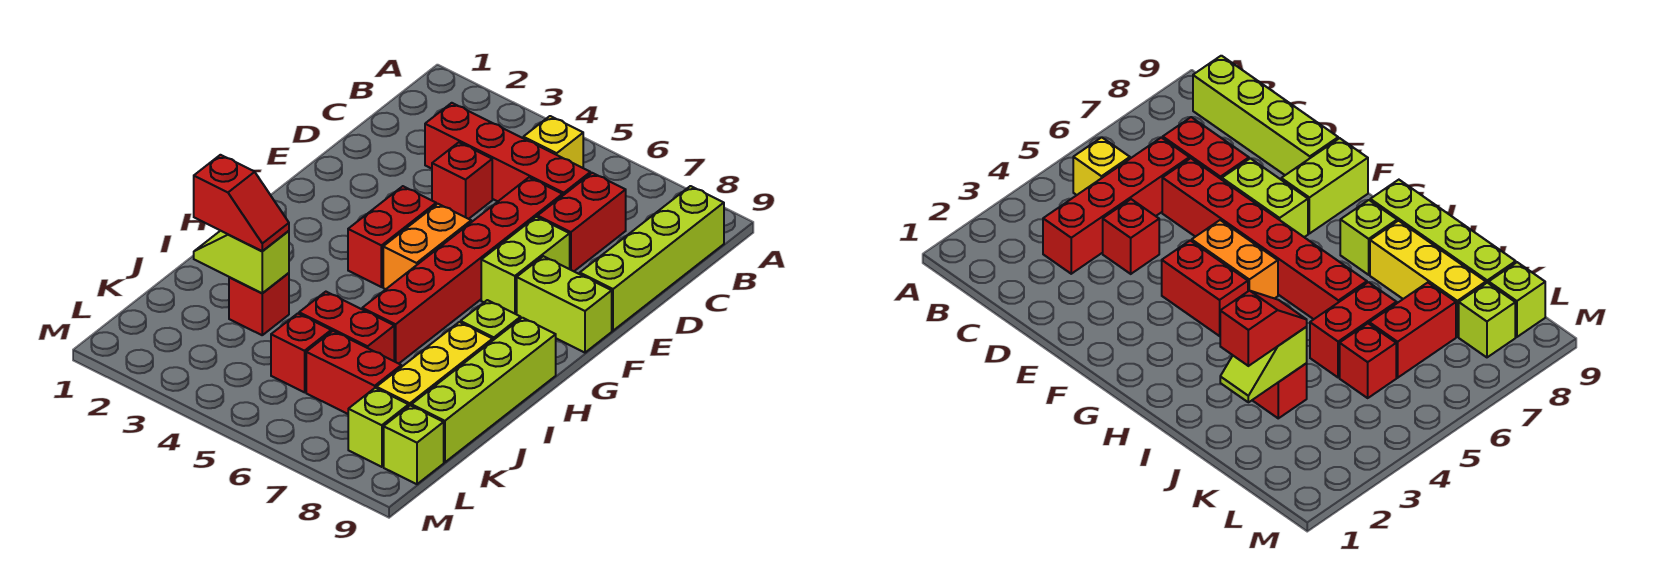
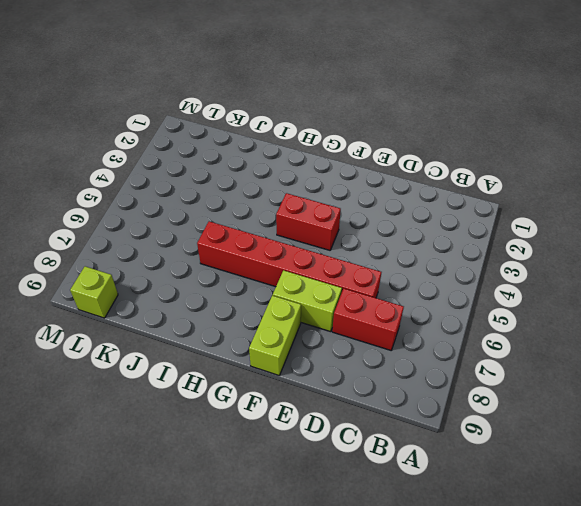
none -> yellow 1x1 brick [523,116,583,168]
none -> lime 1x4 brick [580,186,724,331]
none -> red 1x4 brick [425,103,590,201]

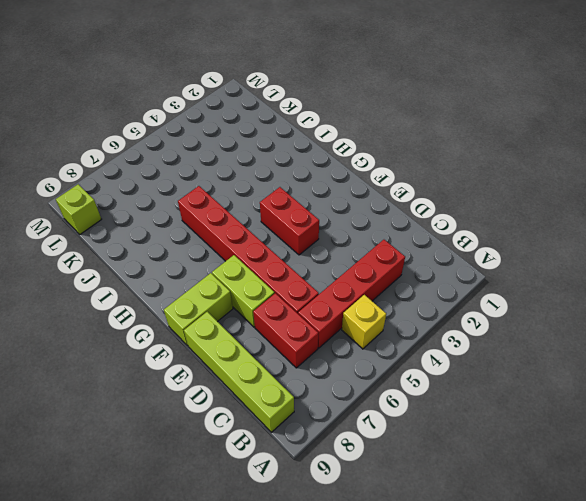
none -> red 1x1 brick [432,142,492,219]
none -> orange 1x2 brick [383,204,471,289]
none -> lime 1x1 brick [461,300,521,340]

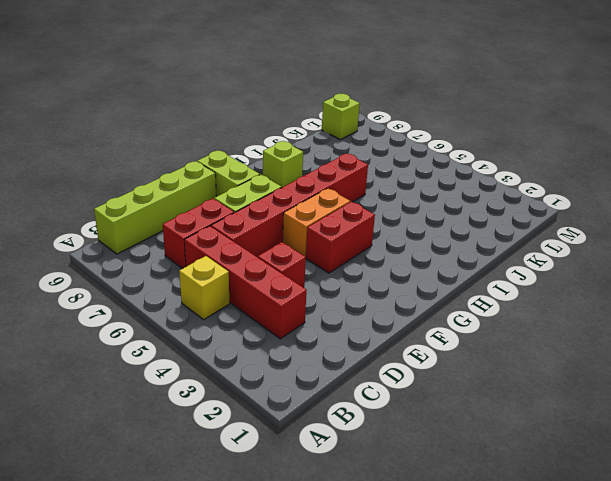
none -> lime 1x4 brick [412,318,556,462]
none -> yellow 1x3 brick [376,322,493,406]
none -> red 1x1 brick [229,273,289,335]

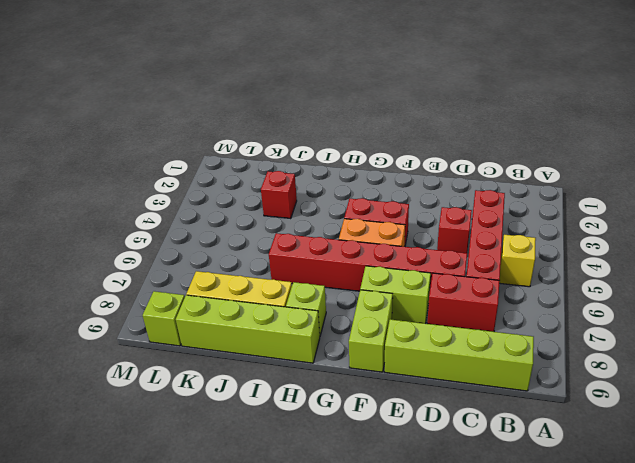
none -> red 1x2 brick [299,292,394,361]
none -> red 1x1 brick [271,314,331,392]
none -> red 1x2 brick [306,331,401,414]

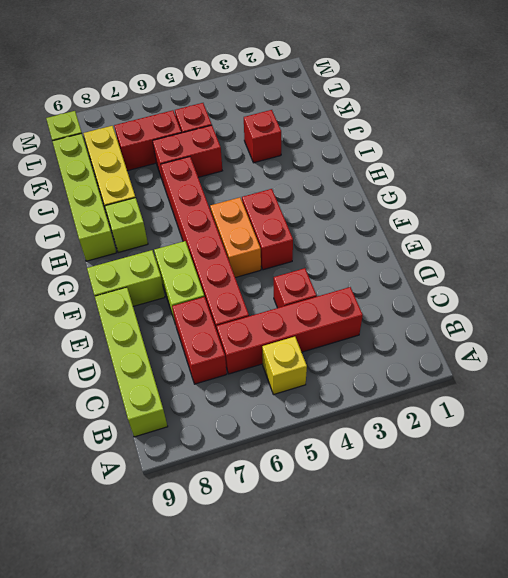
none -> lime 1x1 brick [348,388,409,467]
none -> lime 1x2 slope [194,231,289,293]
none -> red 1x2 slope [194,155,289,251]

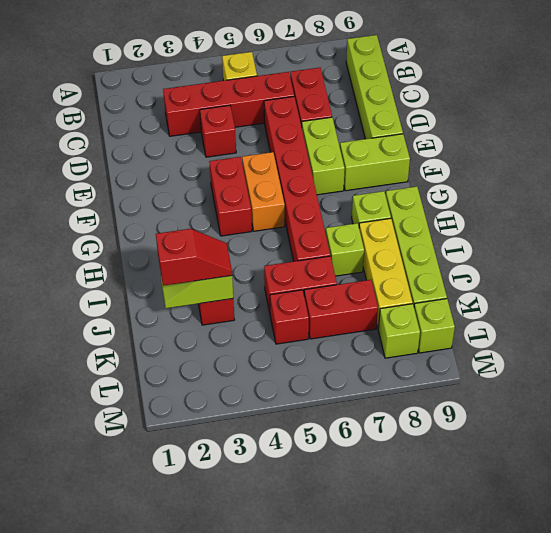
lime 1x1 brick [326,223,364,276] -> none

